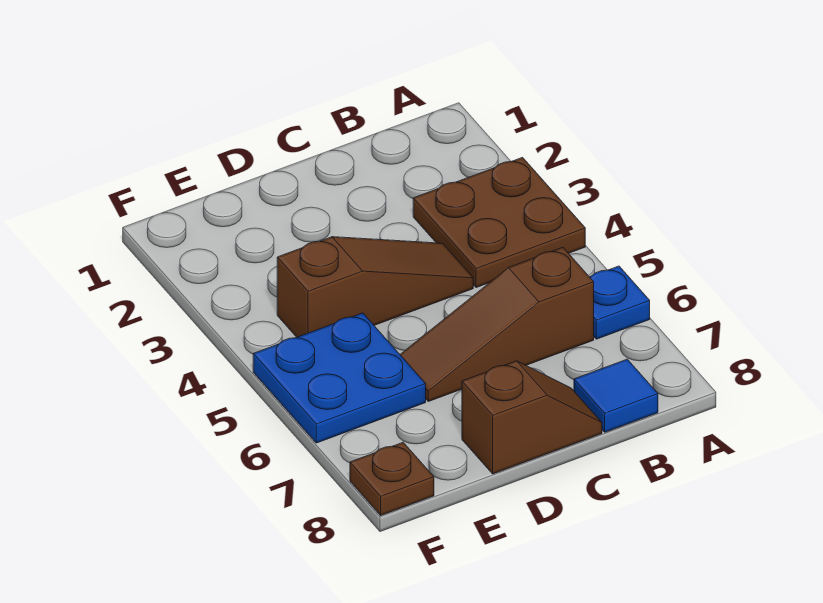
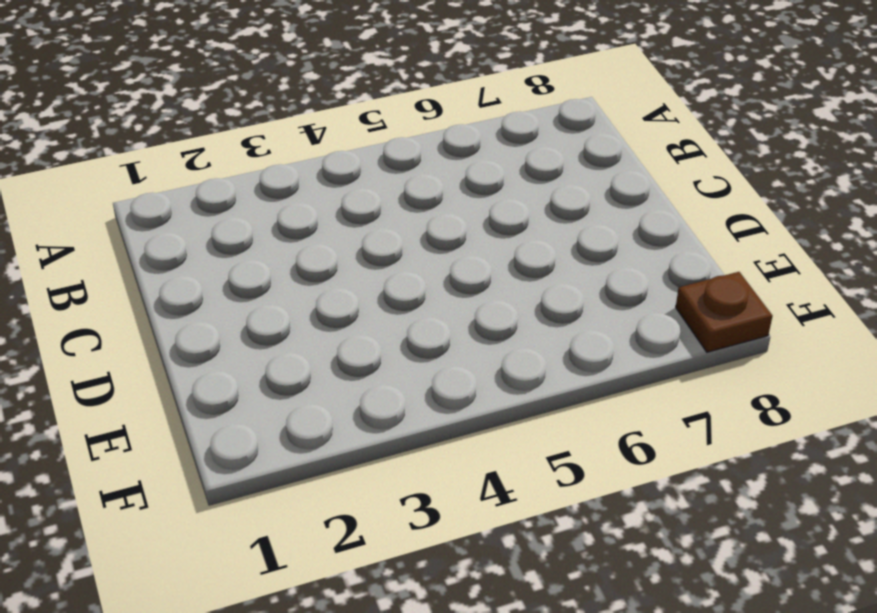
none -> brown 2x2 plate [413,158,585,288]
none -> blue 1x1 plate [590,266,650,339]

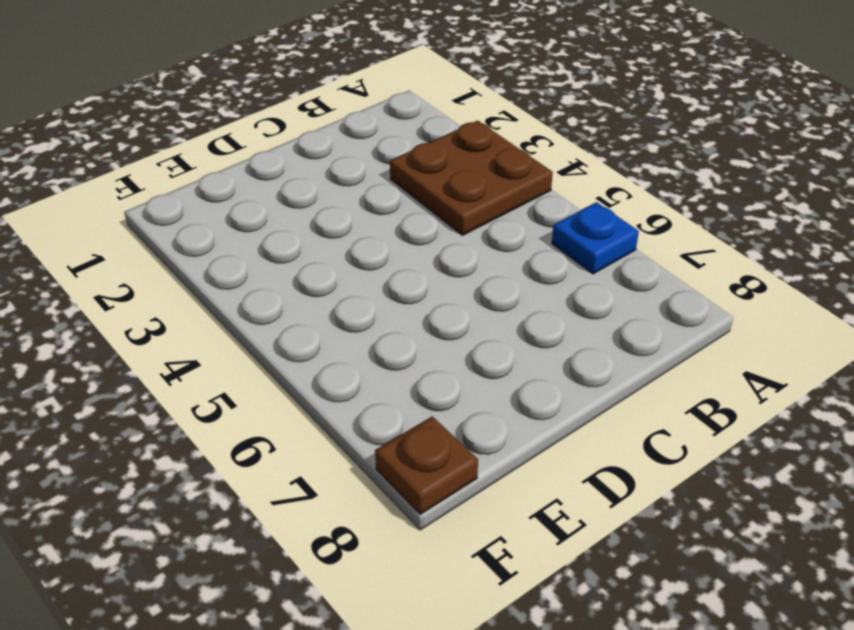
none -> brown 1x3 slope [400,248,594,401]
none -> blue 1x1 tile [574,359,658,432]

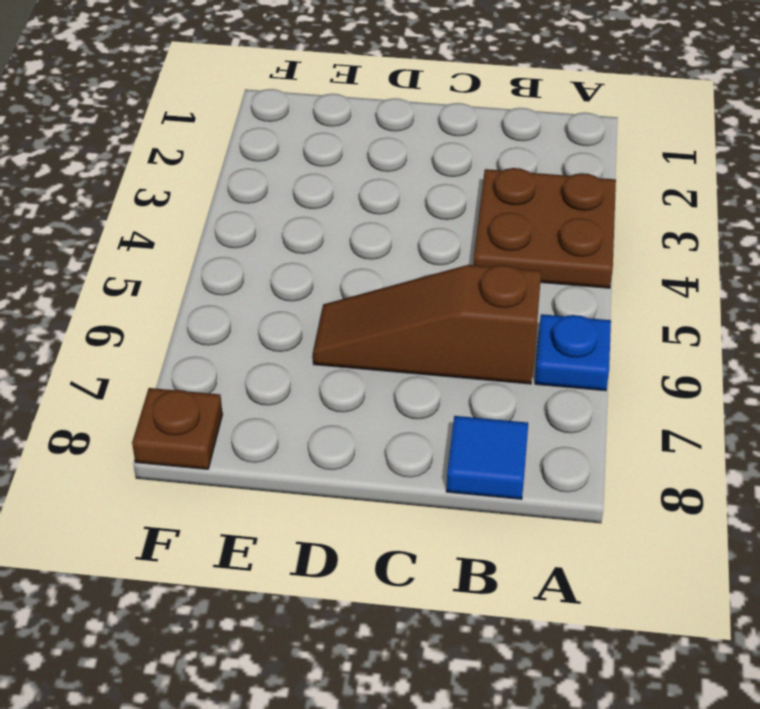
none -> brown 1x3 slope [277,237,473,337]
none -> brown 1x2 slope [462,361,602,474]

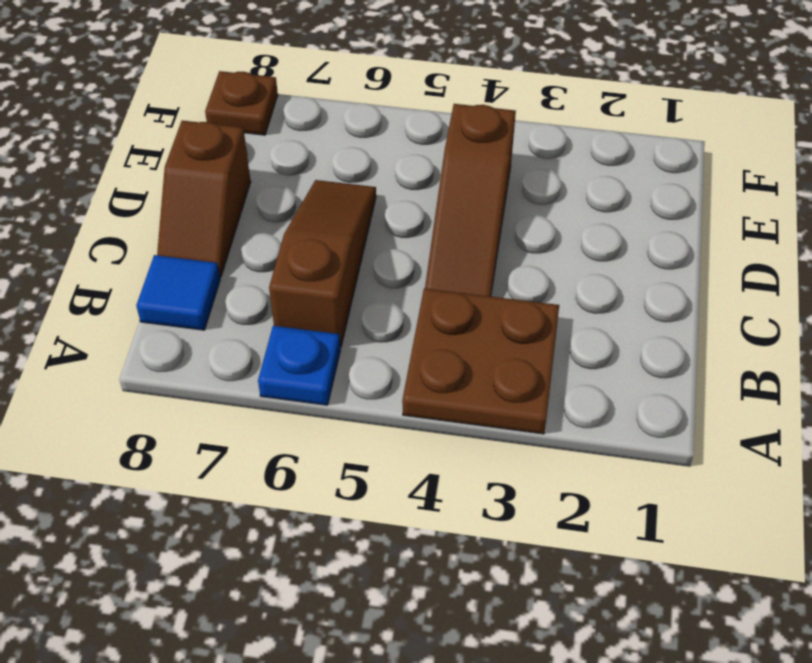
none -> blue 2x2 plate [253,313,426,443]

